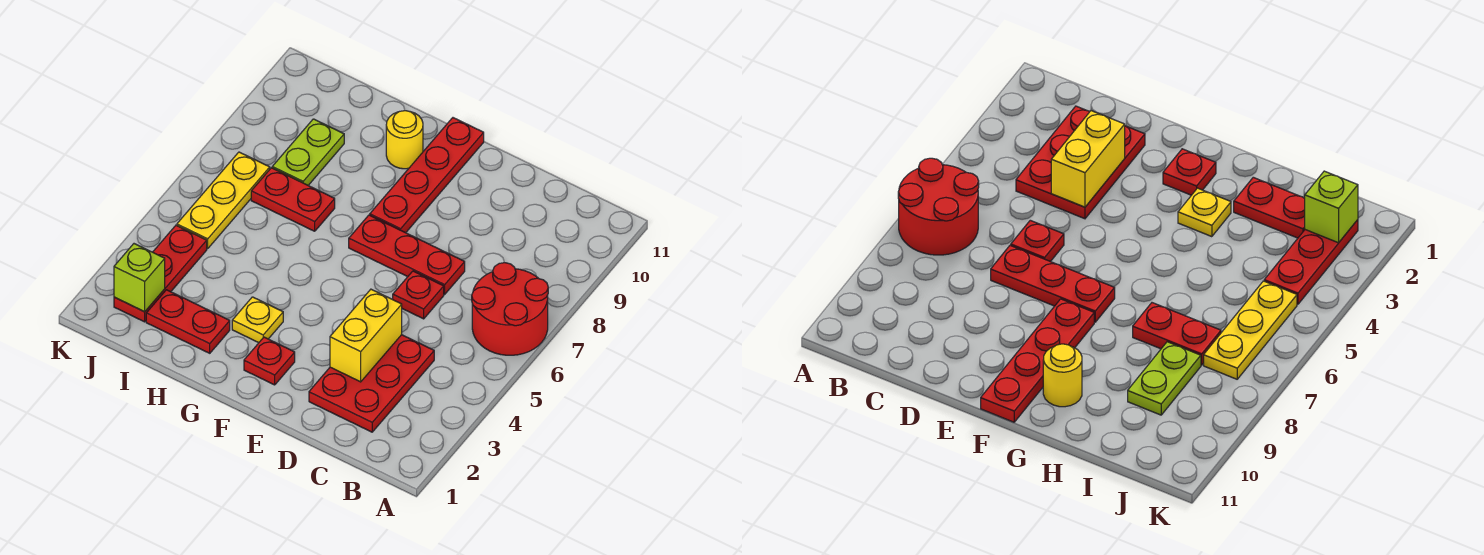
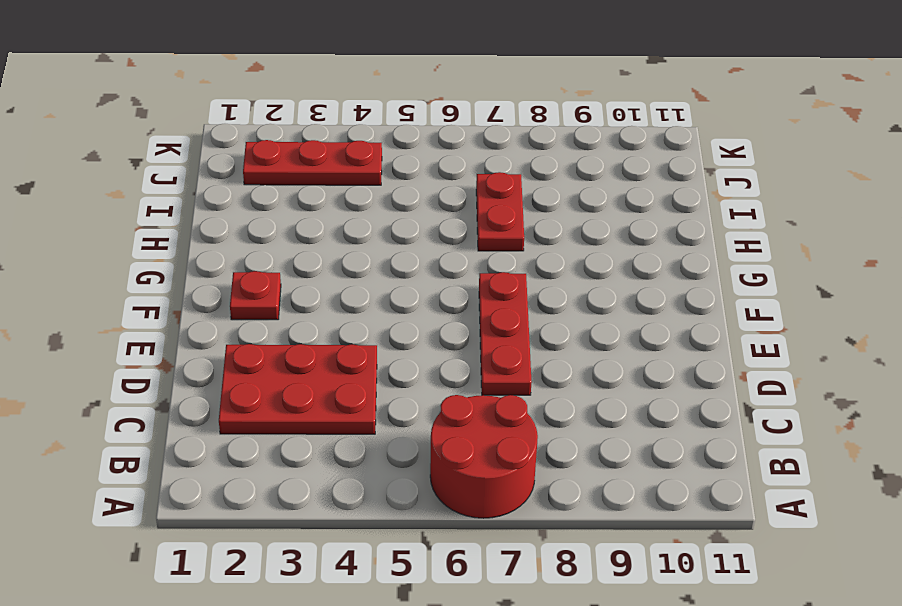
none -> red 1x1 plate [393,271,444,319]
none -> red 1x4 plate [370,118,484,233]
none -> yellow 1x1 plate [232,297,283,343]

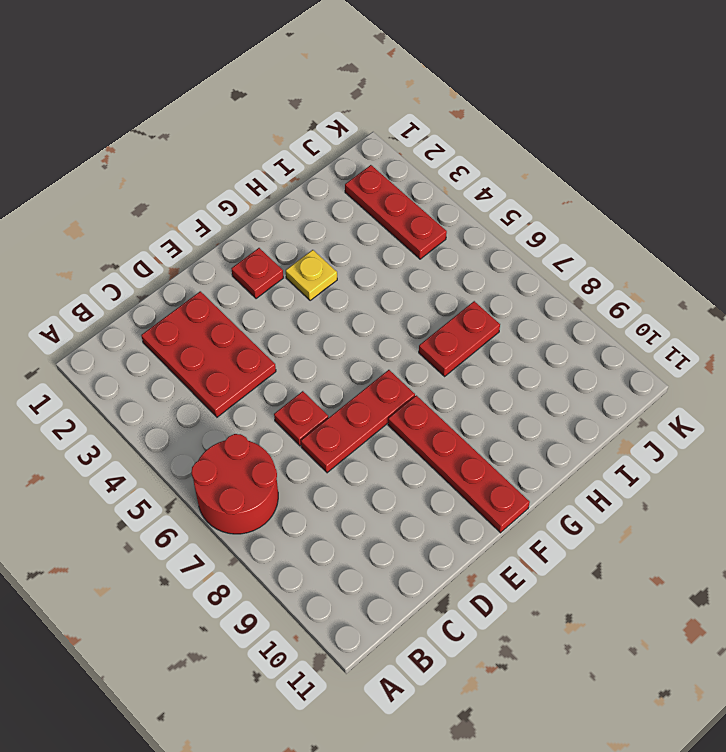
none -> yellow 1x1 round brick [386,111,423,169]
none -> red 1x2 plate [146,290,230,353]
none -> lime 1x2 plate [272,119,344,185]

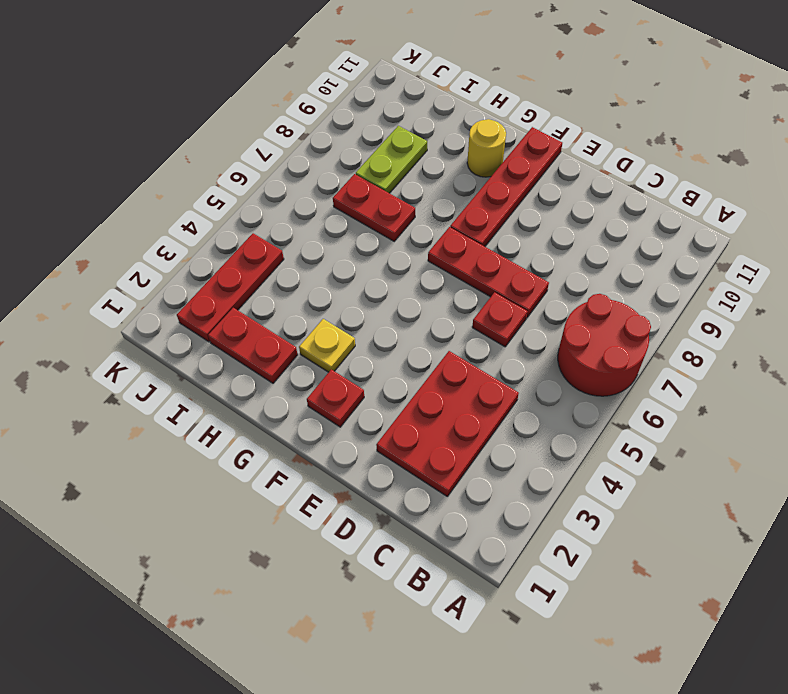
none -> yellow 1x3 plate [177,152,270,249]
none -> yellow 1x2 brick [330,289,402,382]
none -> lime 1x1 brick [114,244,165,312]

